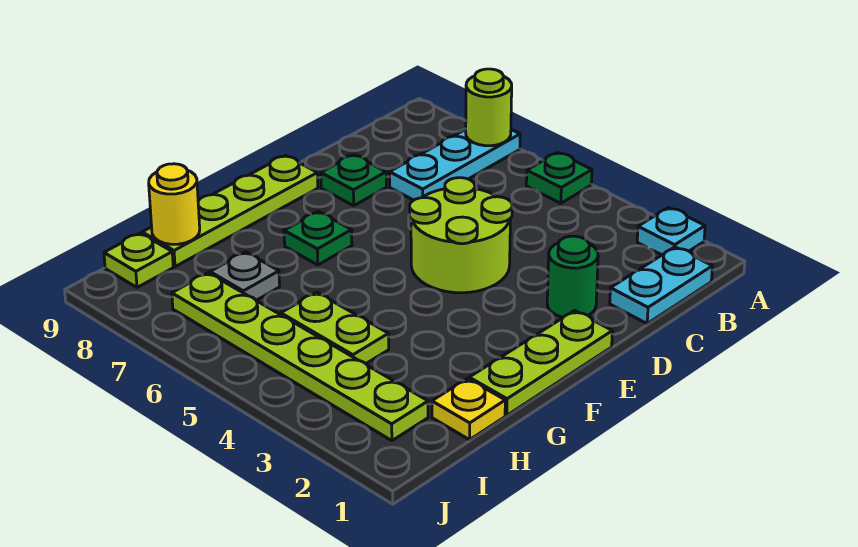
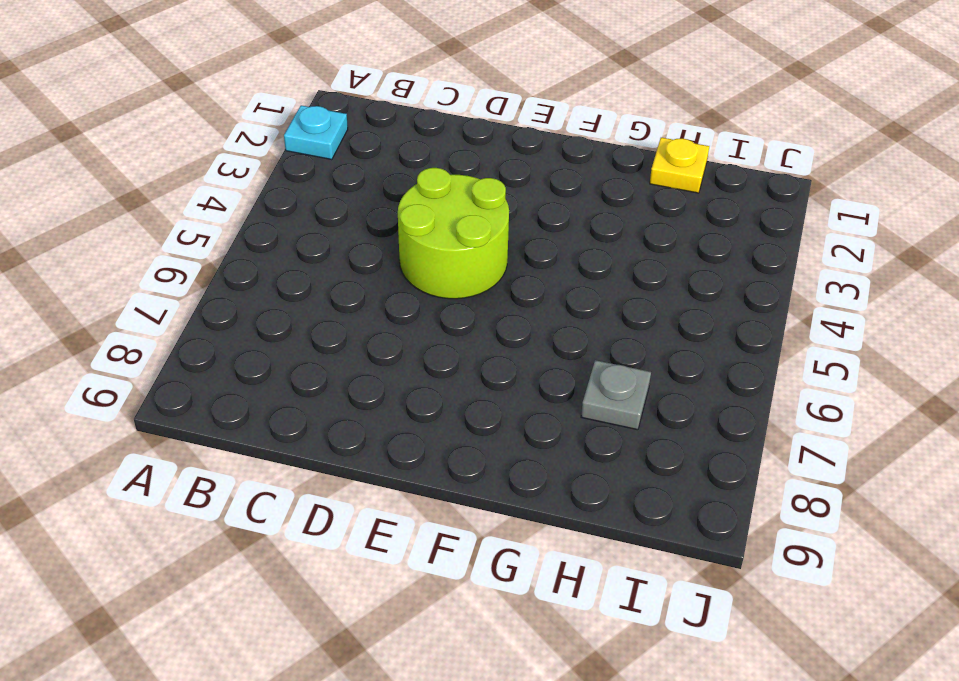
none -> green 1x1 plate [526,153,592,203]
none -> cyan 1x3 plate [389,129,520,200]
none -> cyan 1x2 plate [610,247,712,324]

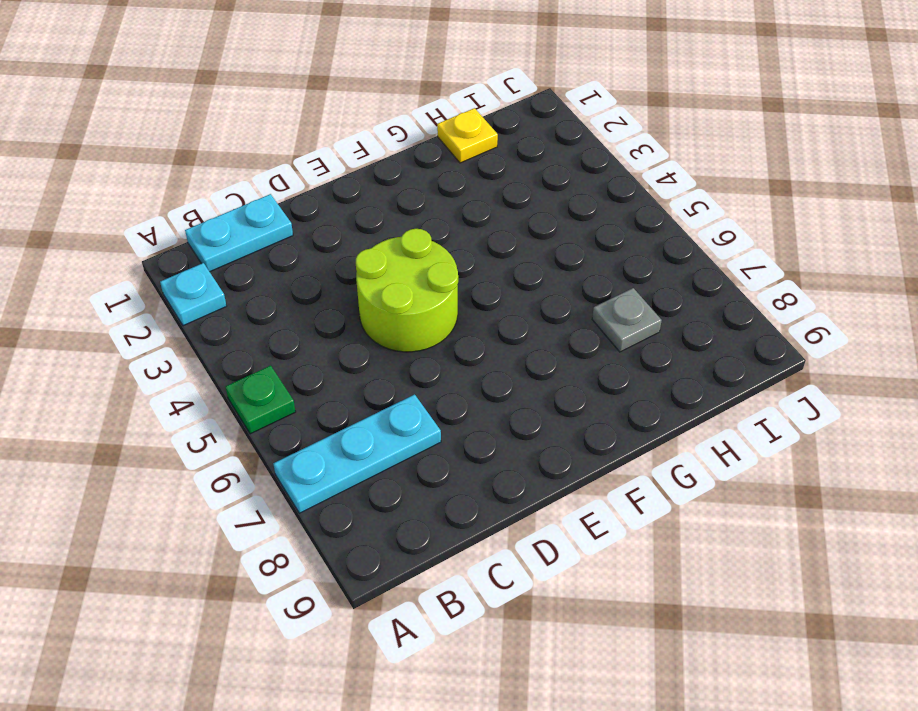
none -> green 1x1 round brick [547,236,598,317]
none -> green 1x1 plate [321,155,386,206]
none -> lime 1x3 plate [469,311,612,415]

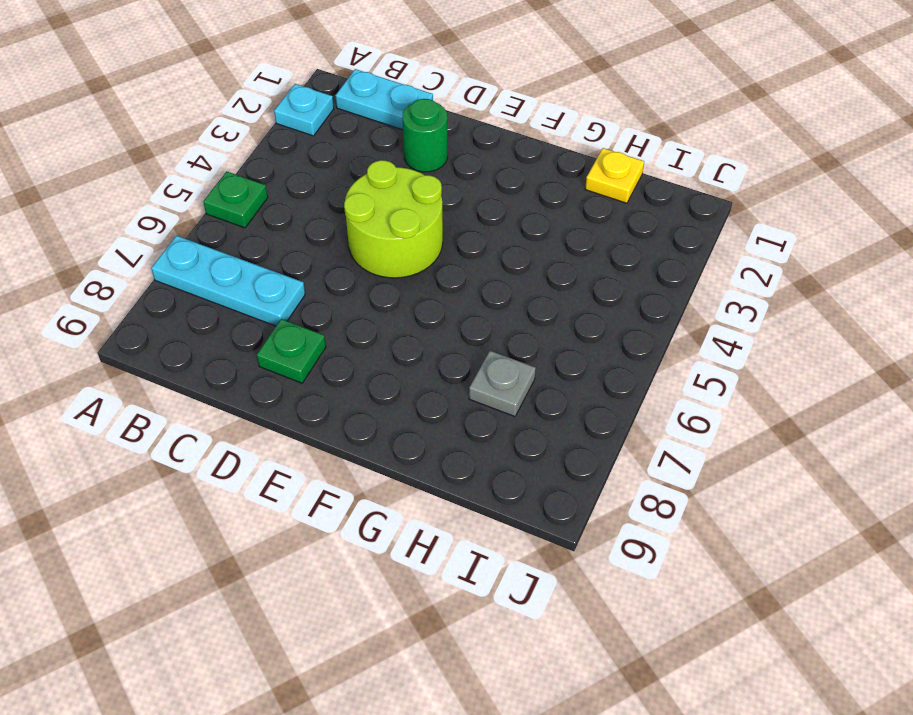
none -> lime 1x3 plate [469,311,612,415]
none -> lime 1x4 plate [142,155,318,267]
none -> green 1x1 plate [284,211,352,265]

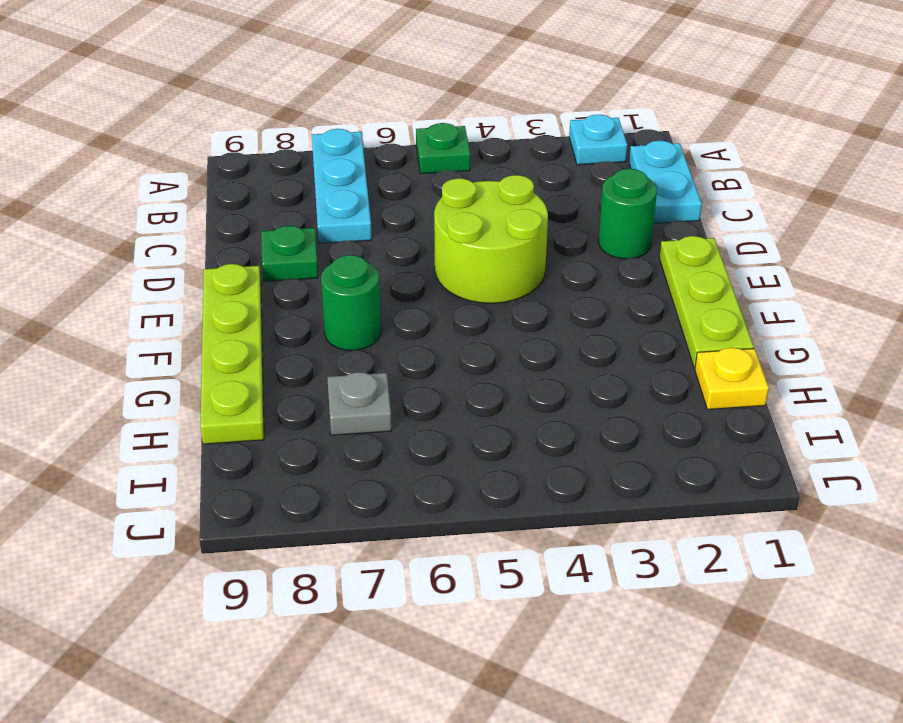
green 1x1 round brick [321,255,381,350] -> green 1x1 plate [284,211,352,265]
none -> lime 1x2 plate [281,292,389,364]
none -> lime 1x6 plate [172,273,428,441]
none -> lime 1x1 plate [104,233,173,287]

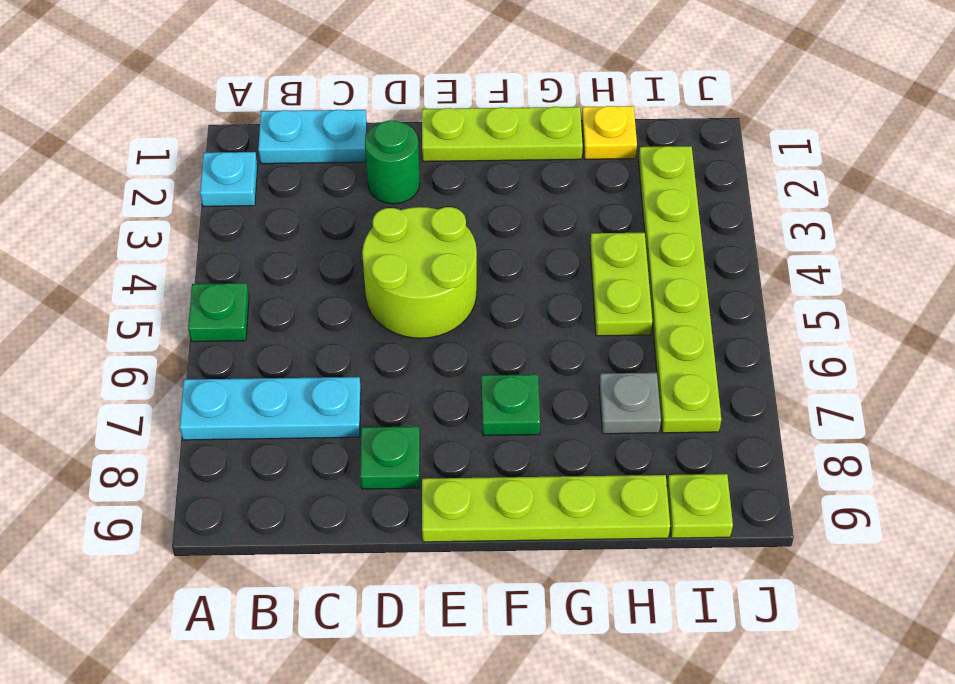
none -> lime 1x1 round brick [466,69,512,146]
none -> yellow 1x1 round brick [149,164,200,244]

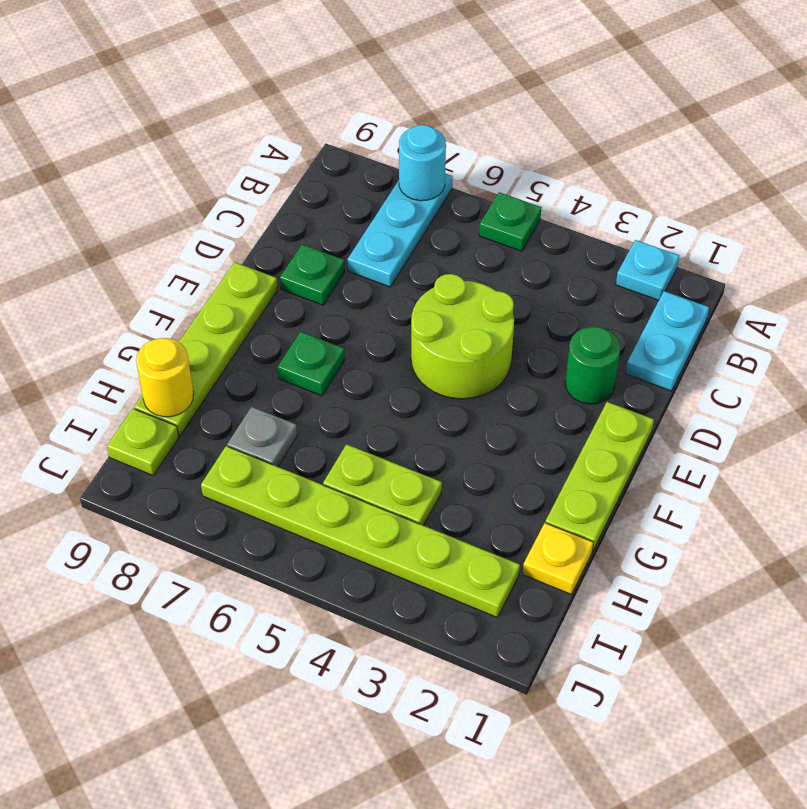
cyan 1x1 round brick [399,125,446,201] -> lime 1x1 round brick [466,69,512,146]

